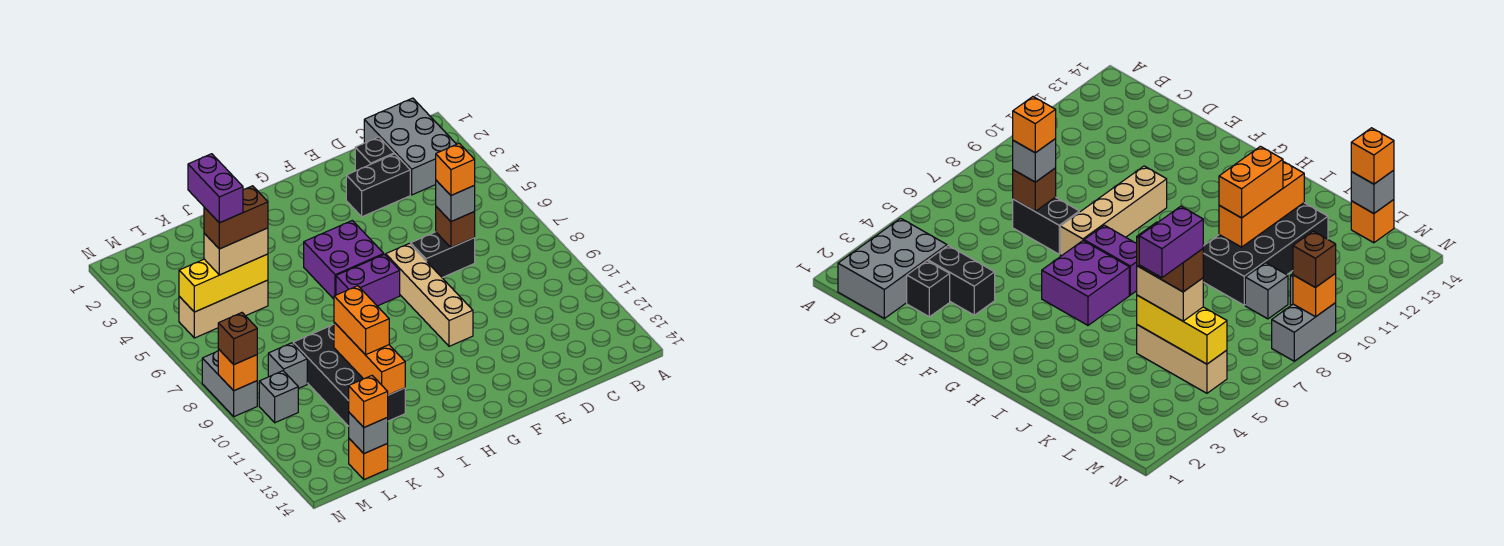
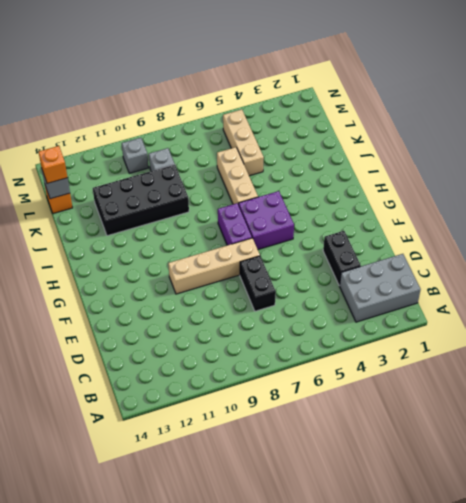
tan 1x3 brick [217,147,258,205] -> none
none -> black 1x1 brick [355,137,394,171]
none -> grey 1x2 brick [202,351,257,417]
none -> brown 1x1 brick [436,207,475,248]

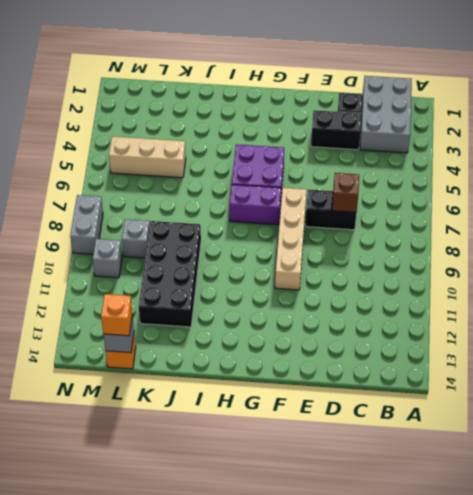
none -> orange 1x3 brick [334,322,405,395]
none -> yellow 1x3 brick [179,254,268,312]
none -> orange 1x1 brick [218,349,257,391]

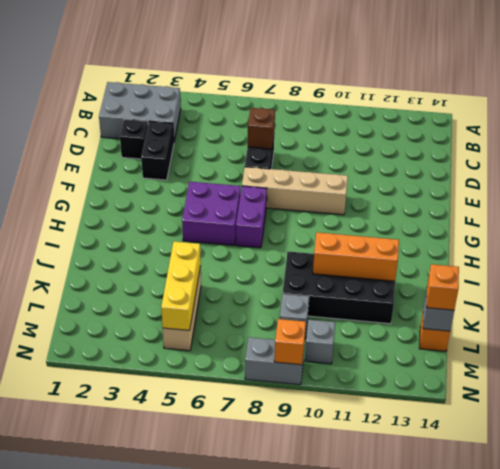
none -> grey 1x1 brick [436,180,475,222]
none -> orange 1x2 brick [334,286,389,355]
none -> tan 1x2 brick [204,228,268,275]

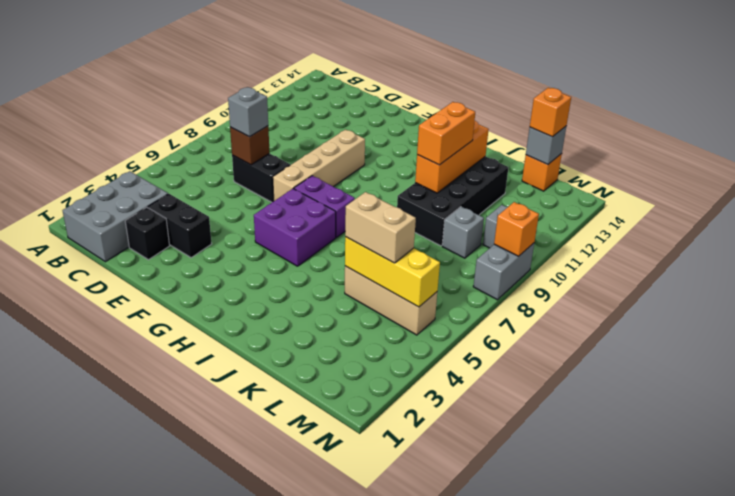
none -> brown 1x1 brick [218,313,257,364]
none -> orange 1x1 brick [436,143,475,195]
none -> brown 1x2 brick [204,186,268,249]

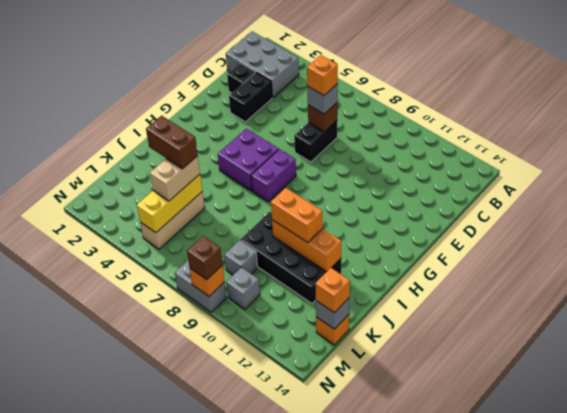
brown 1x2 brick [146,116,198,169] -> brown 1x2 brick turned to [204,186,268,249]
none -> tan 1x4 brick [386,243,473,346]
none -> purple 1x2 brick [188,154,243,223]

